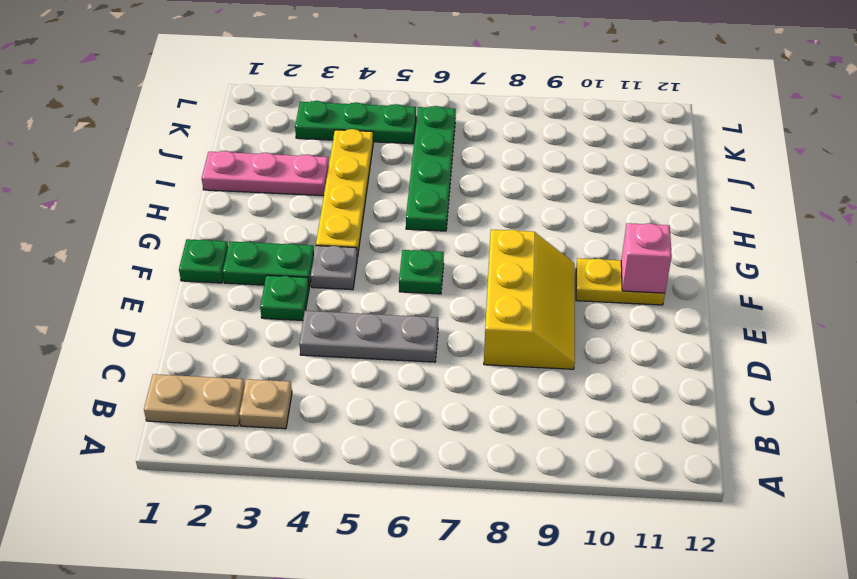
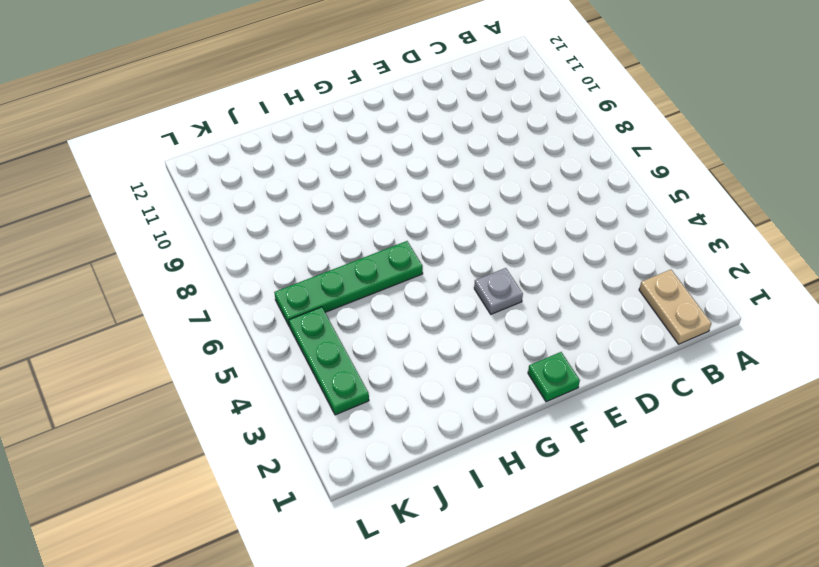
none -> tan 1x1 plate [239,379,292,429]
none -> grey 1x3 plate [299,311,438,362]
none -> yellow 2x3 slope [484,230,575,369]

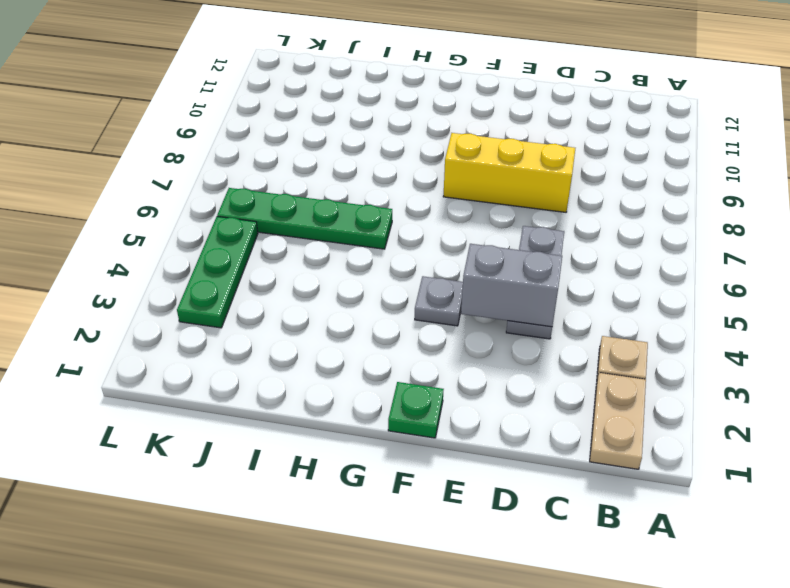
grey 1x2 brick [461,244,562,327] -> none
none -> green 1x1 plate [260,275,309,320]
none -> green 1x2 plate [223,241,314,287]
none -> green 1x1 plate [399,250,444,294]

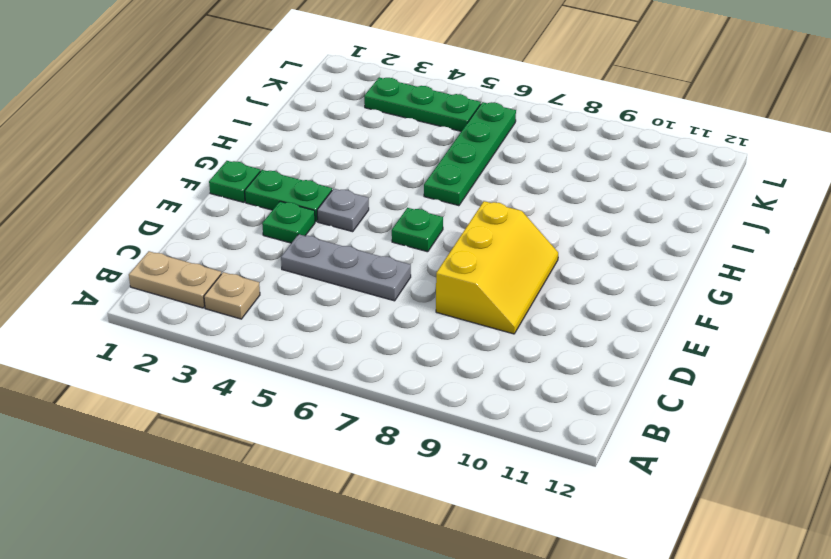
none -> yellow 1x2 plate [576,258,665,305]
none -> yellow 1x4 plate [316,129,373,257]
none -> pink 1x3 plate [202,151,329,196]

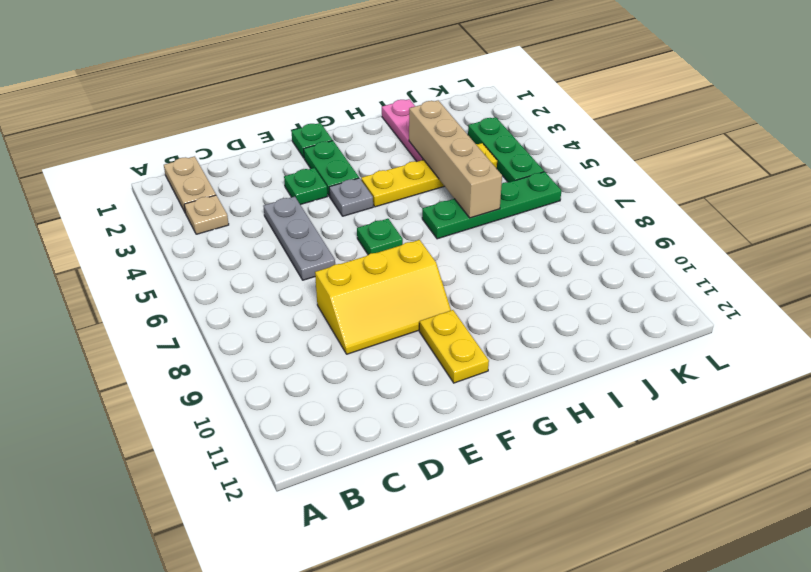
tan 1x4 brick [409,100,502,218] -> none
none -> pink 1x1 brick [621,223,672,293]

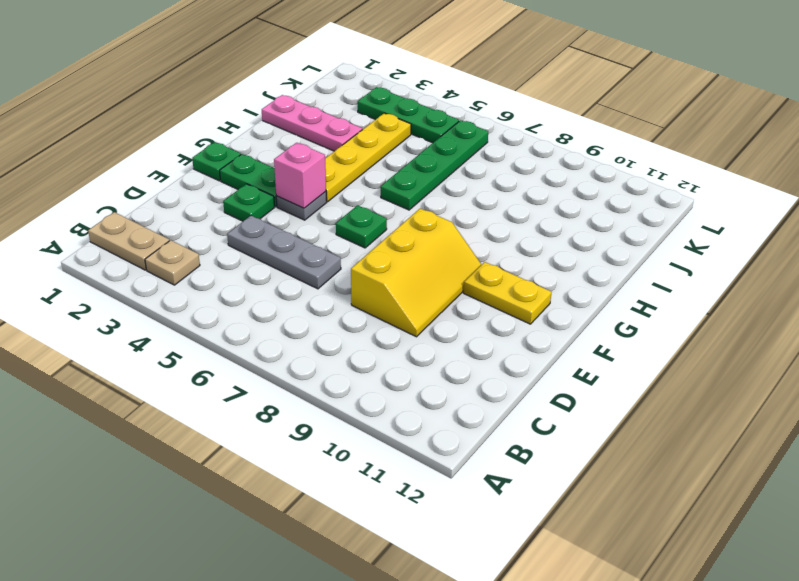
pink 1x1 brick [274,143,326,208] -> pink 1x1 brick moved to [621,223,672,293]

